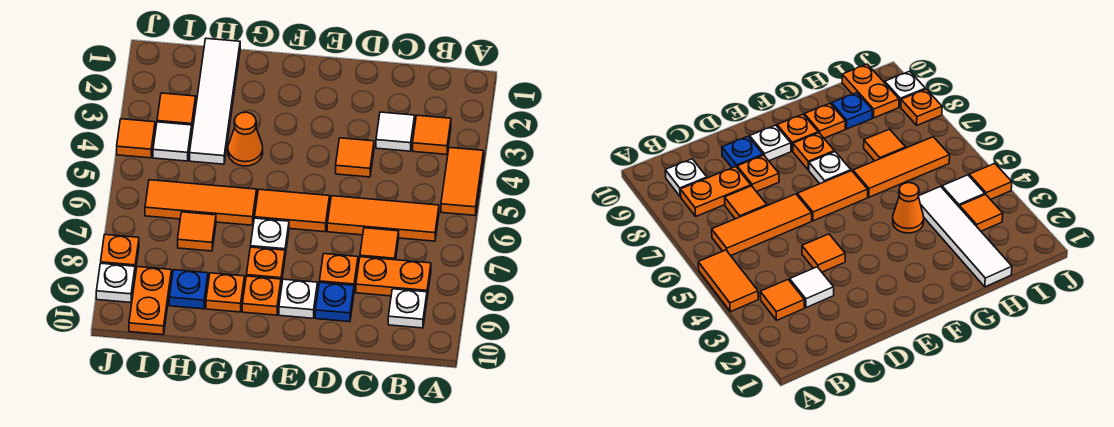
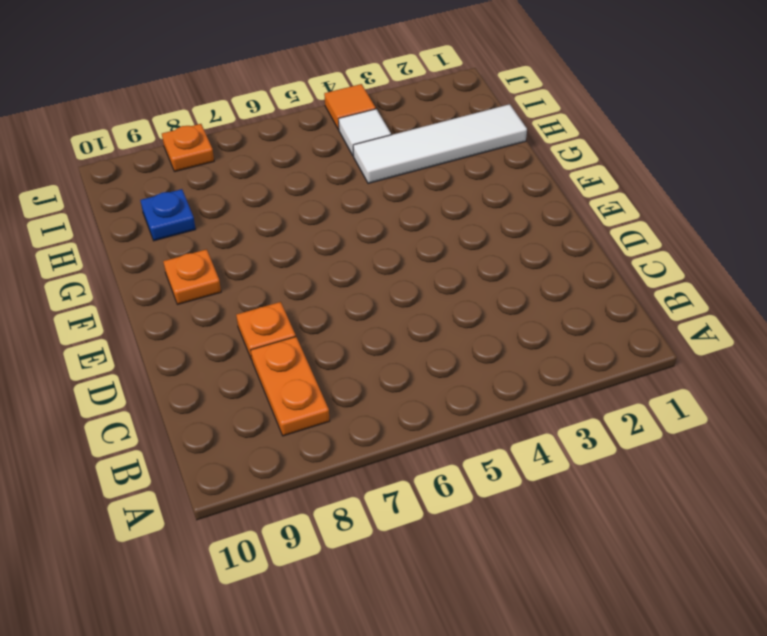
none -> orange 1x2 tile [441,147,484,215]
none -> orange 1x1 tile [413,115,451,154]
none -> orange 1x3 tile [327,196,439,241]

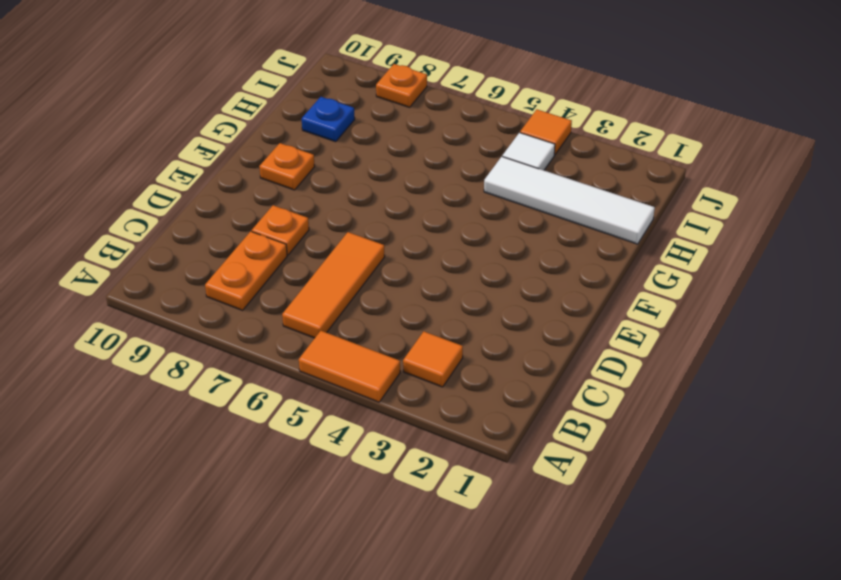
none -> white 1x1 plate [388,289,427,328]
none -> white 1x1 tile [376,112,415,151]
none -> orange 1x1 tile [360,228,399,260]

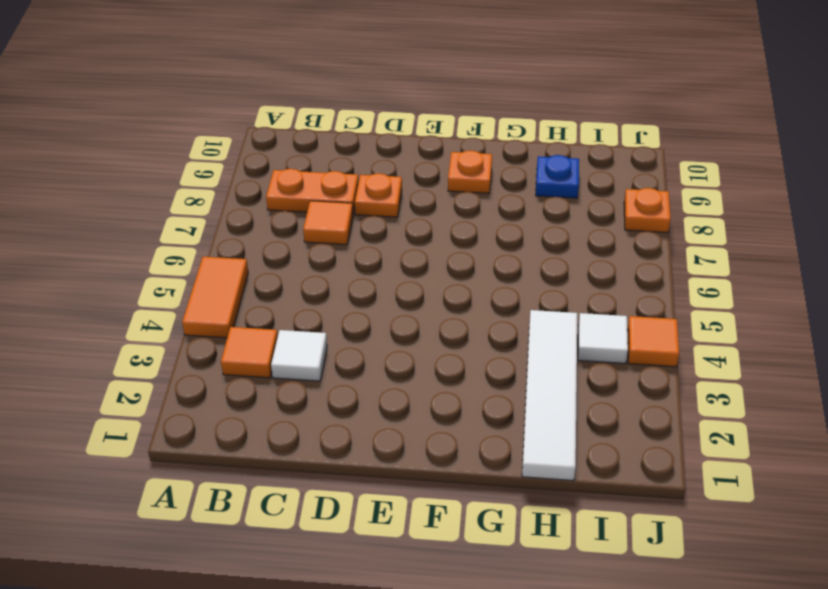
none -> orange 1x3 tile [327,196,439,241]
none -> white 1x1 plate [388,289,427,328]
none -> orange 1x1 tile [336,138,374,177]

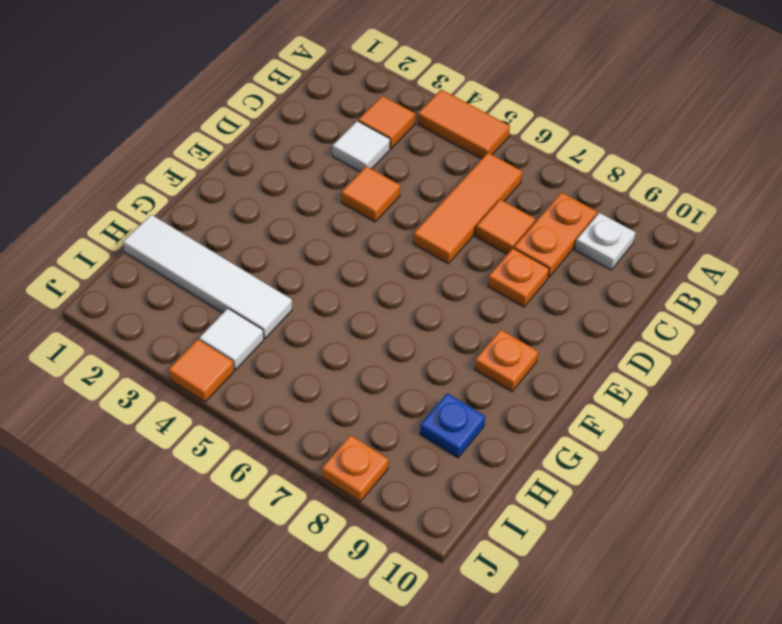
none -> blue 1x1 plate [315,282,354,322]
none -> orange 1x2 tile [255,189,330,232]
none -> white 1x1 plate [279,279,318,318]

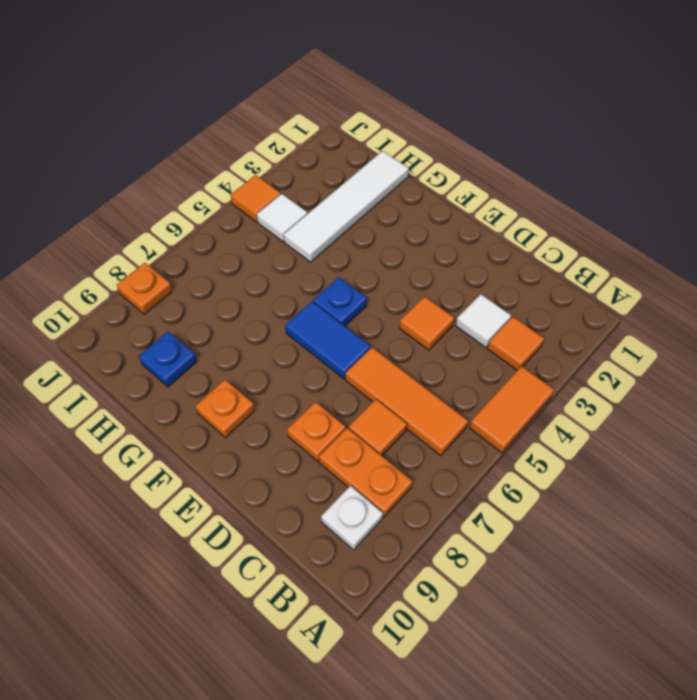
blue 1x2 tile [285,301,370,379] -> orange 1x2 tile [255,189,330,232]
blue 1x1 plate [313,277,367,326] -> blue 1x1 plate moved to [315,282,354,322]
none -> white 1x1 plate [279,279,318,318]
none -> white 1x1 plate [250,218,289,255]
none -> orange 1x1 plate [246,247,285,284]

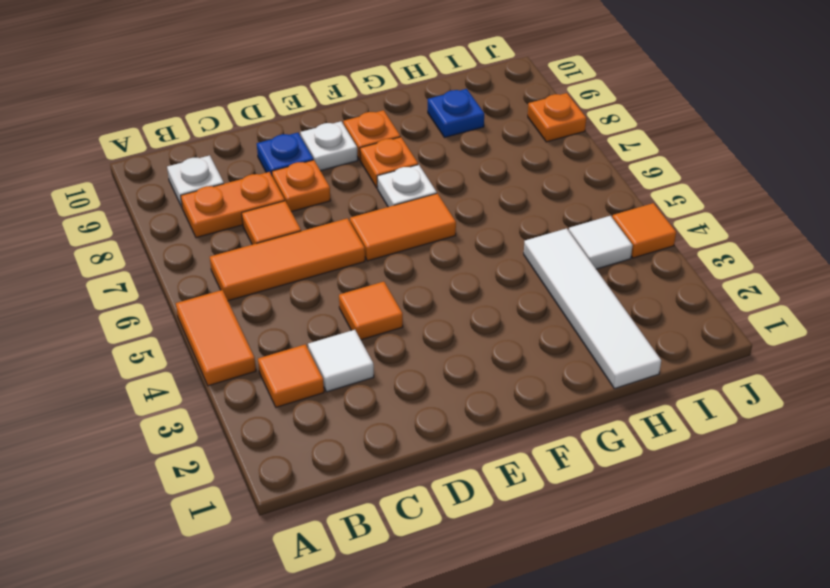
none -> orange 1x1 cone [228,112,263,166]
none -> orange 1x3 tile [145,180,257,225]
none -> orange 1x1 plate [206,273,245,312]

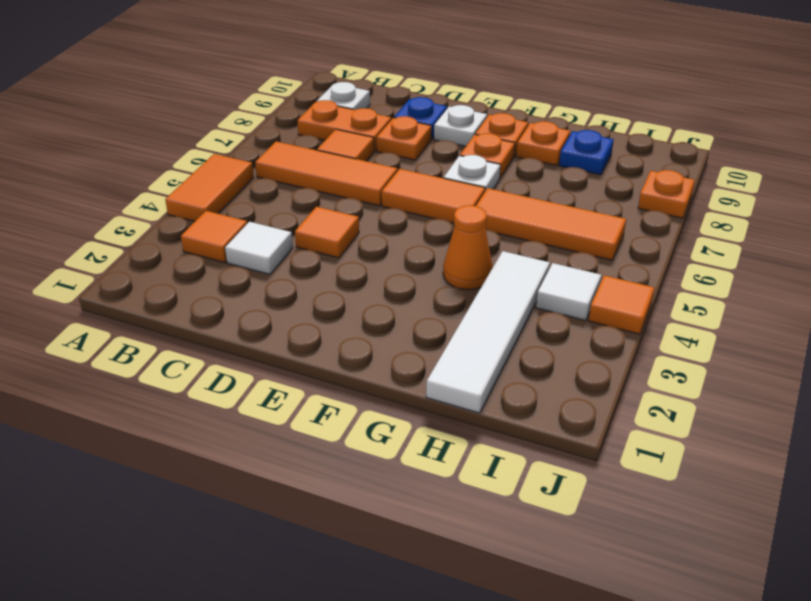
none -> orange 1x1 tile [178,212,216,251]
none -> orange 1x1 tile [157,93,196,127]
none -> orange 1x2 plate [129,267,172,335]

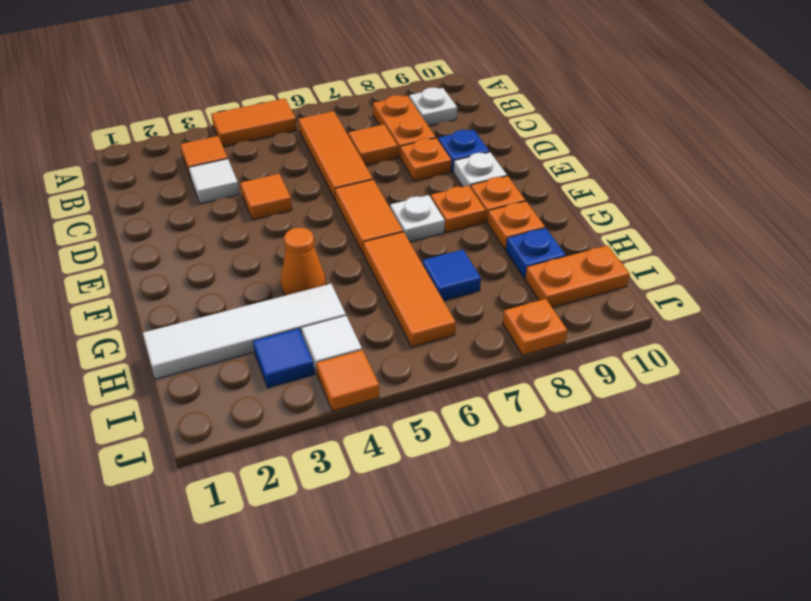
blue 1x1 tile [422,250,481,301] -> orange 1x1 tile [178,212,216,251]
blue 1x1 tile [253,329,314,388] -> orange 1x1 tile [157,93,196,127]
none -> white 1x1 plate [96,263,135,303]

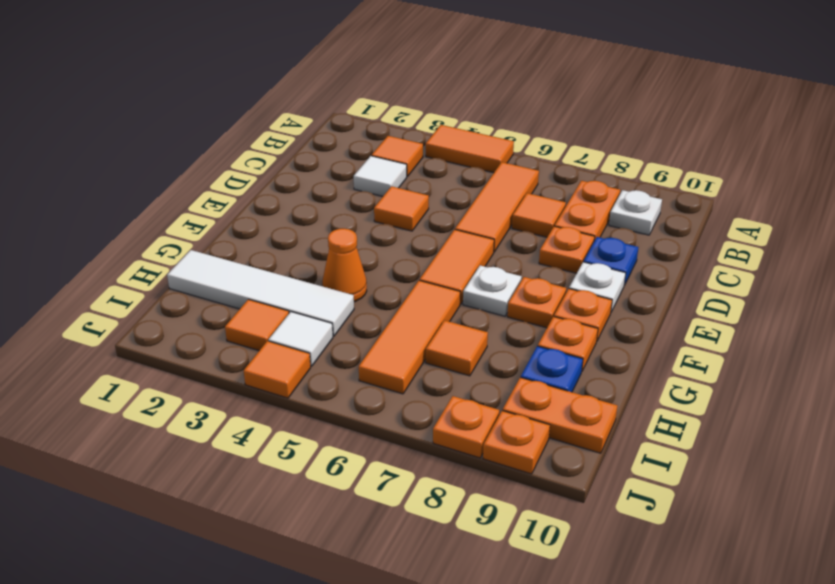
orange 1x1 plate [483,411,550,474] -> white 1x1 plate [96,263,135,303]

